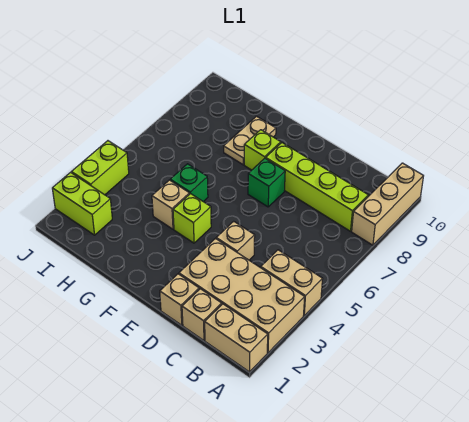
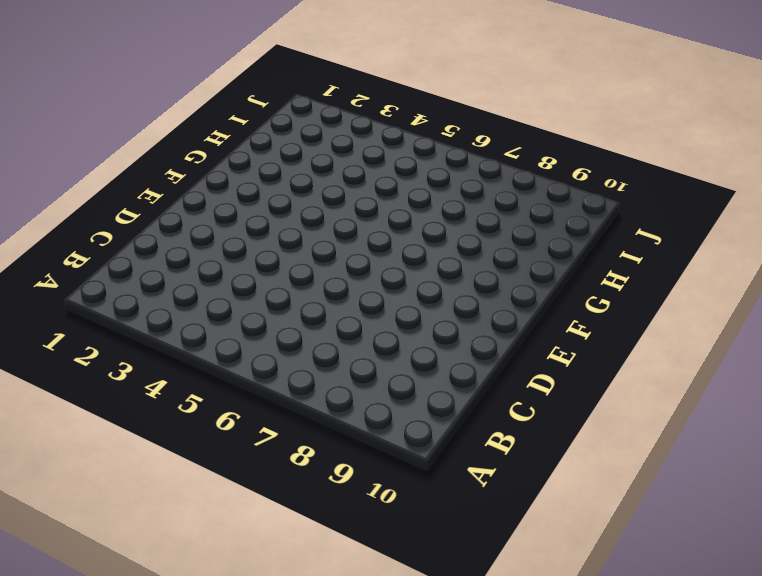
none -> tan 1x2 brick [205,304,268,372]
none -> tan 2x4 brick [179,239,305,353]
none -> tan 1x2 brick [261,250,322,315]

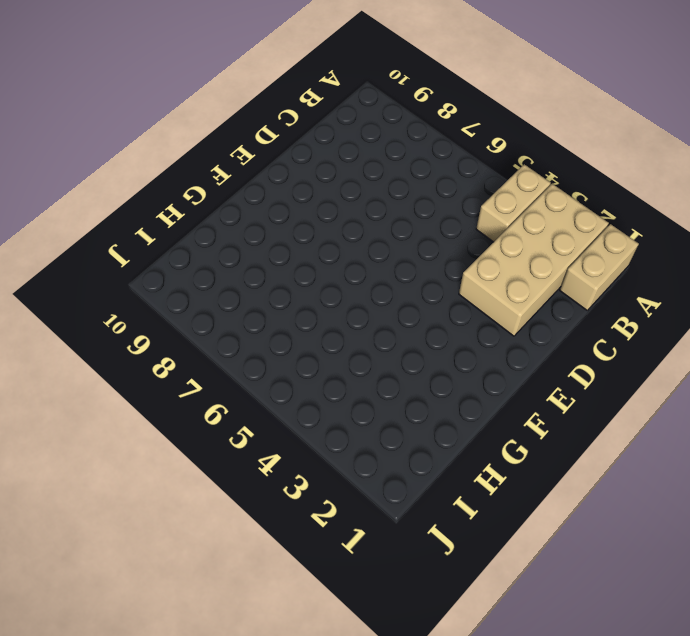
none -> tan 1x3 brick [352,163,423,245]
none -> lime 1x4 brick [266,143,368,231]
none -> tan 1x1 brick [182,289,222,340]

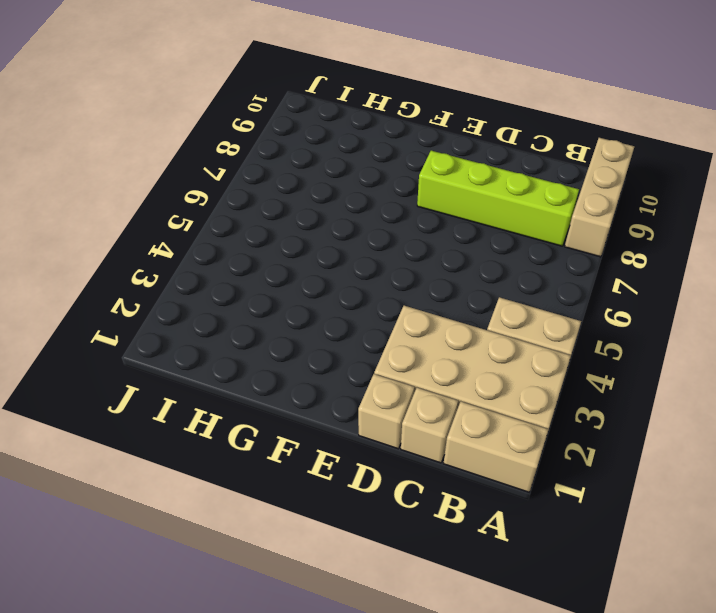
none -> tan 1x1 brick [216,221,255,260]
none -> green 1x1 brick [248,158,285,207]
none -> lime 1x1 brick [173,193,211,243]

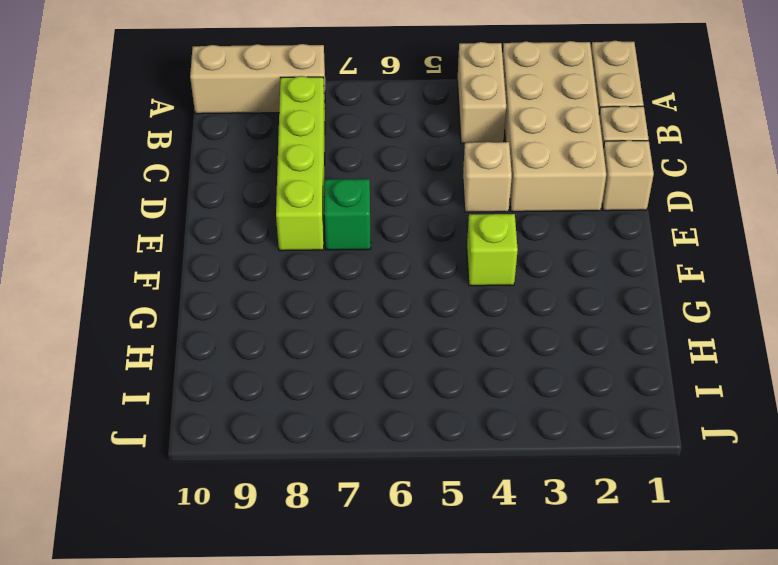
none -> lime 1x1 brick [244,130,281,170]
none -> tan 1x1 brick [152,180,189,229]
none -> green 1x1 brick [170,164,208,202]

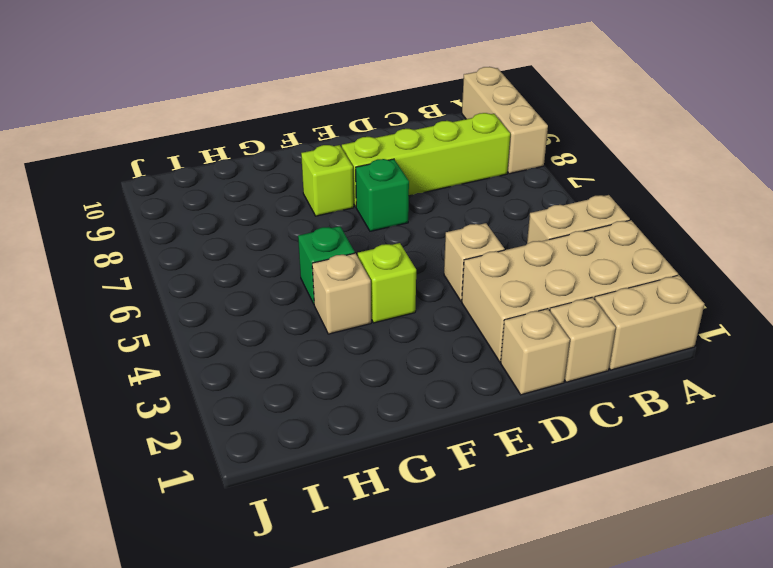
none -> tan 1x2 plate [224,116,276,165]
none -> lime 1x2 brick [52,172,112,235]
none -> lime 1x2 brick [72,141,129,195]

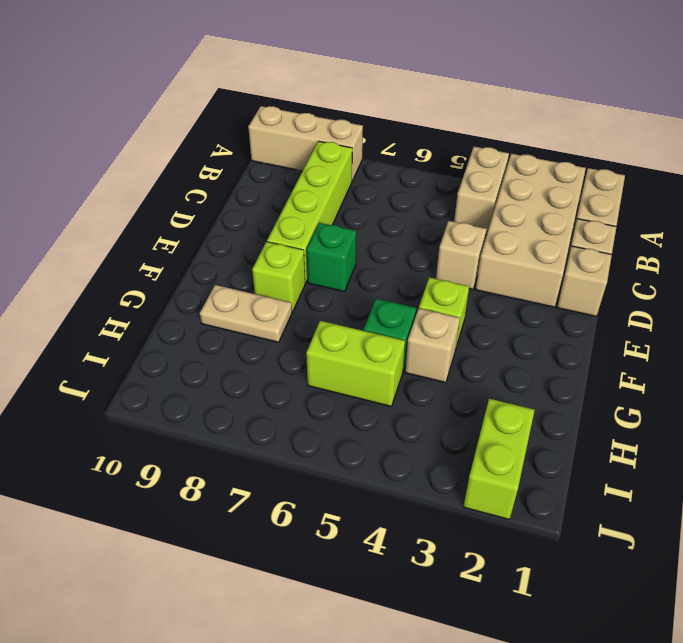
lime 1x2 brick [306,321,405,406] -> lime 1x2 brick moved to [72,141,129,195]

